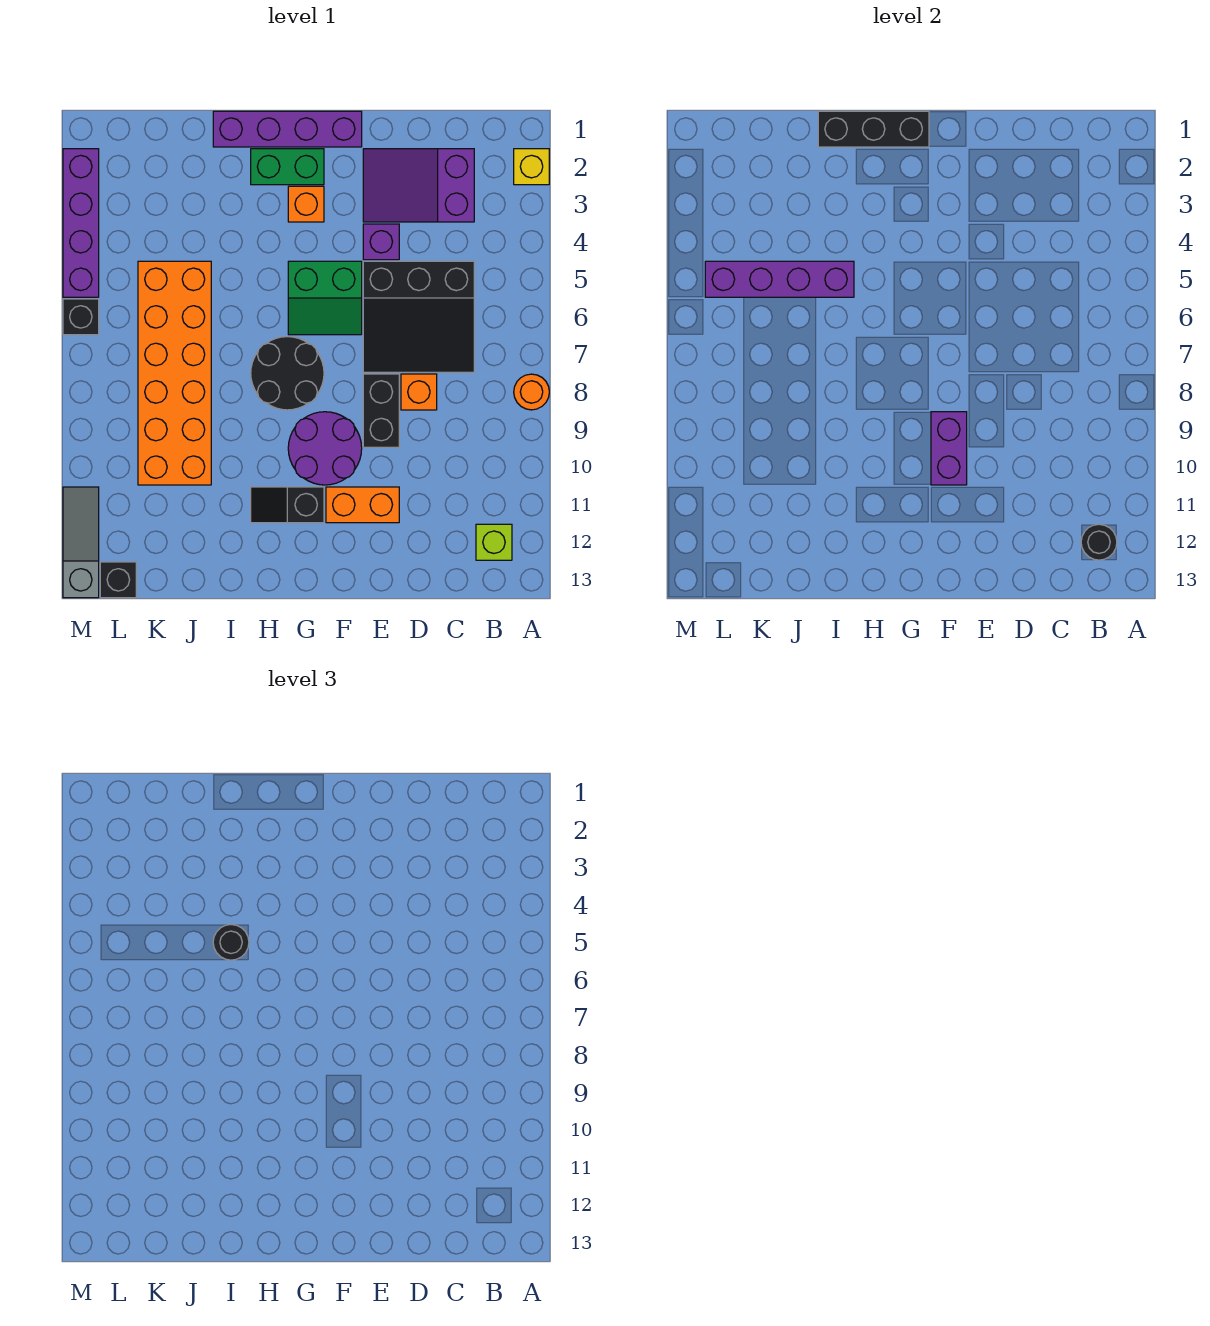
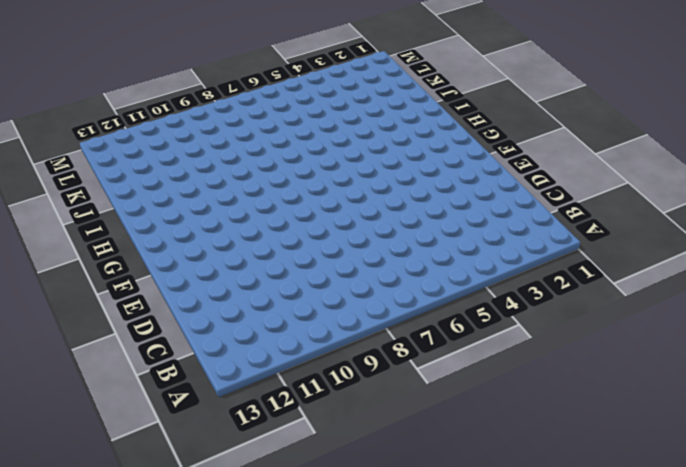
none -> yellow 1x1 brick [514,149,549,185]
none -> orange 1x1 round brick [514,374,549,410]
none -> lime 1x1 brick [476,524,512,560]

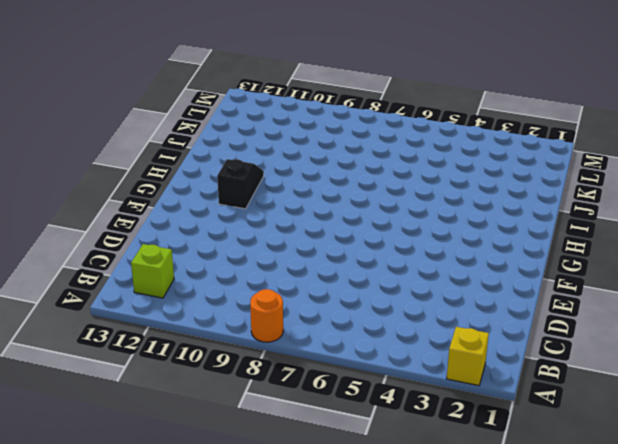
none -> purple 2x3 slope [363,149,474,222]
none -> black 3x3 slope [363,261,474,372]
none -> orange 1x1 brick [401,374,437,410]

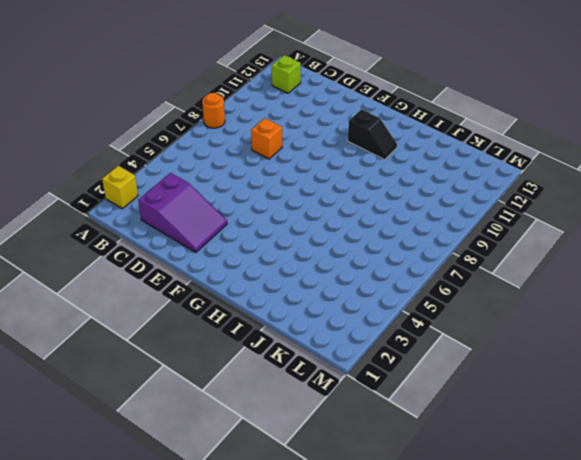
none -> black 3x3 slope [363,261,474,372]
none -> purple 1x1 brick [363,224,399,260]
none -> black 1x2 brick [363,374,399,447]

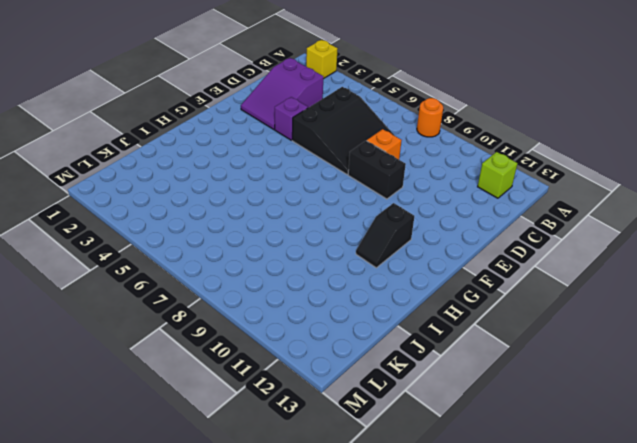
none -> orange 1x2 brick [326,487,399,523]
none -> purple 1x4 brick [213,111,362,147]
none -> green 2x2 slope [288,261,362,335]

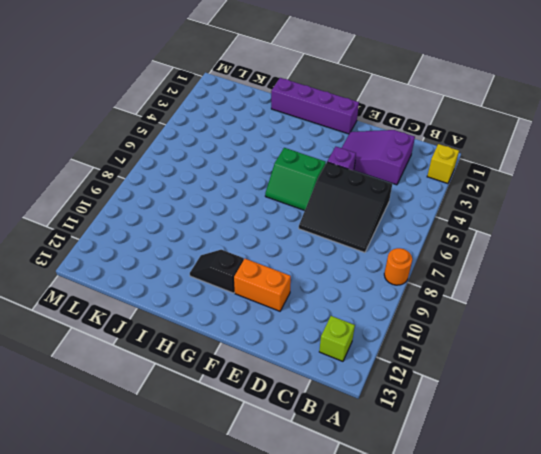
none -> orange 1x1 brick [401,374,437,410]
none -> black 1x2 brick [363,374,399,447]
none -> purple 2x2 round brick [288,412,362,485]

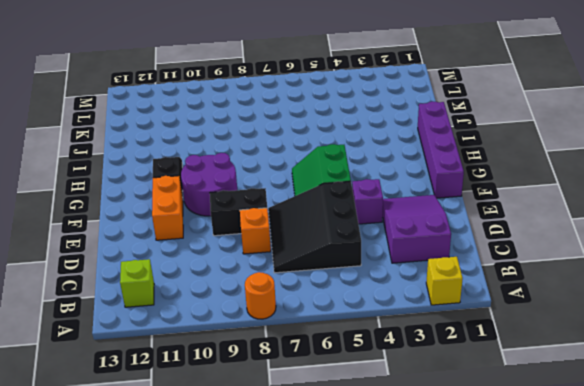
none -> green 1x2 brick [251,149,324,185]
none -> orange 1x1 brick [288,186,324,222]
none -> black 2x2 round brick [251,337,324,410]

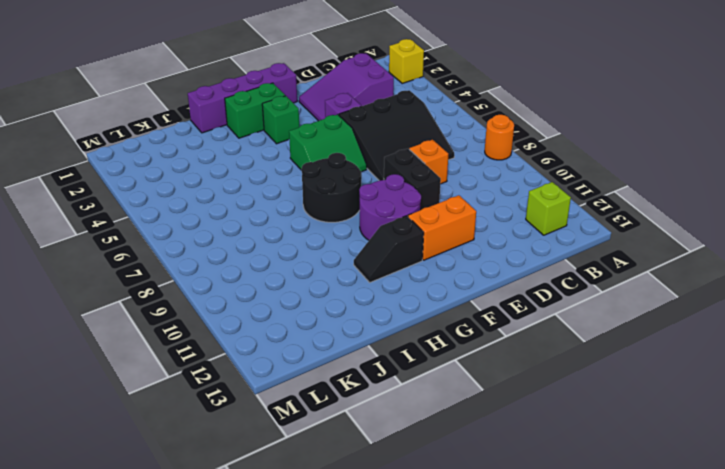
green 1x1 brick [262,96,299,144] -> orange 1x1 brick [288,186,324,222]
none -> orange 2x6 brick [138,261,211,485]
none -> black 1x1 brick [100,562,136,598]
none -> purple 1x4 brick [63,149,99,297]

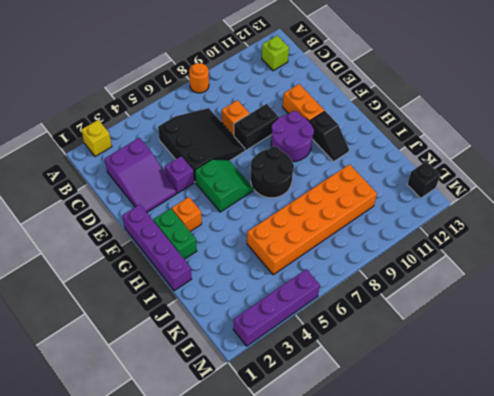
none -> black 1x1 brick [63,299,99,335]
none -> grey 1x3 slope [63,487,99,598]
none -> black 1x1 round brick [1081,524,1117,560]

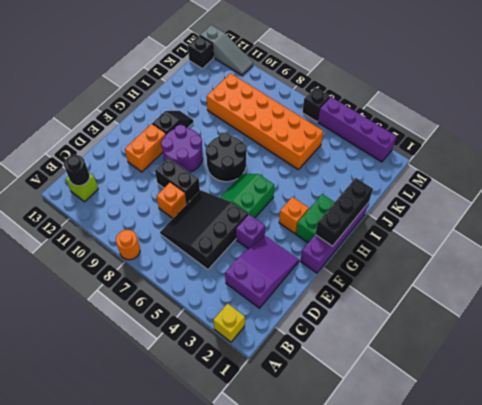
none -> purple 1x2 brick [931,412,967,485]
none -> purple 1x4 brick [705,261,854,297]
none -> black 1x1 round brick [213,925,249,960]

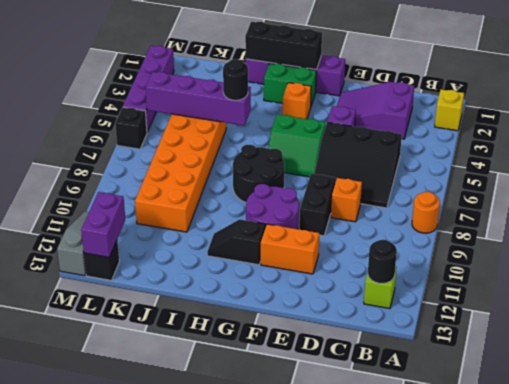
purple 1x2 brick [81,192,125,257] -> purple 1x2 brick moved to [931,412,967,485]

